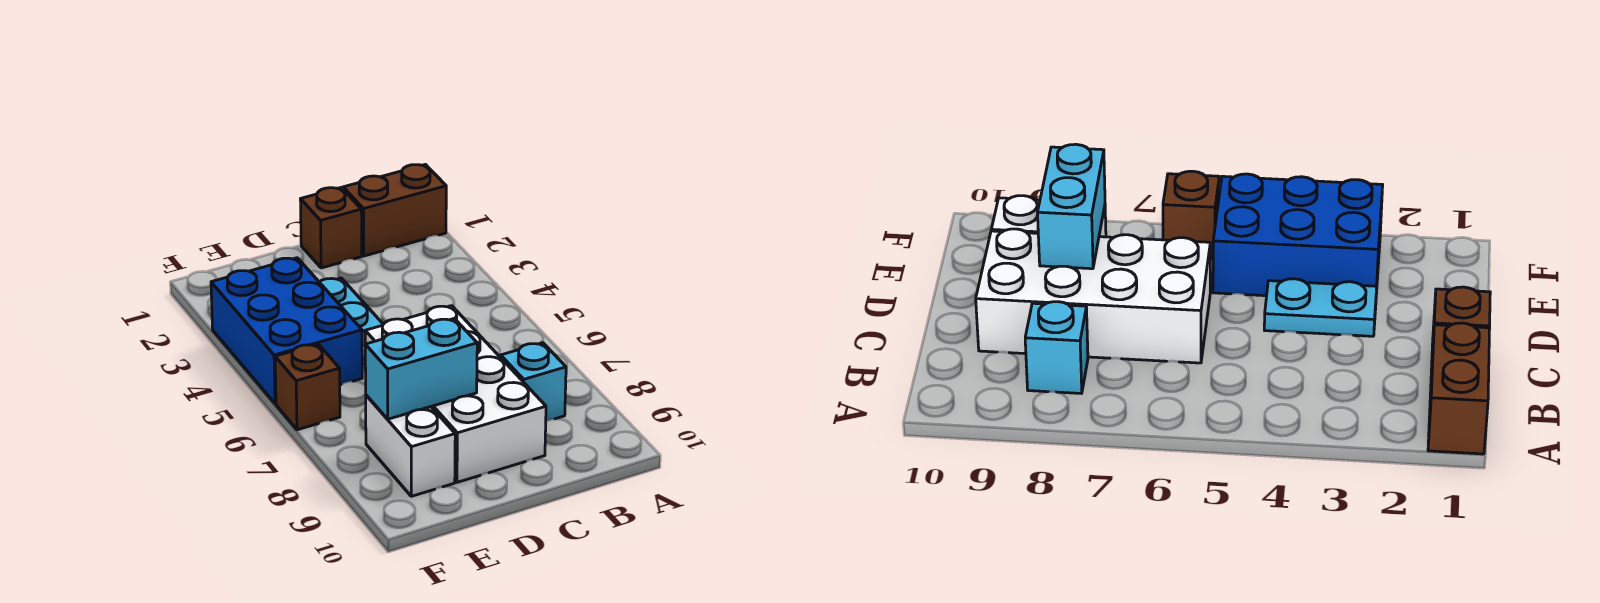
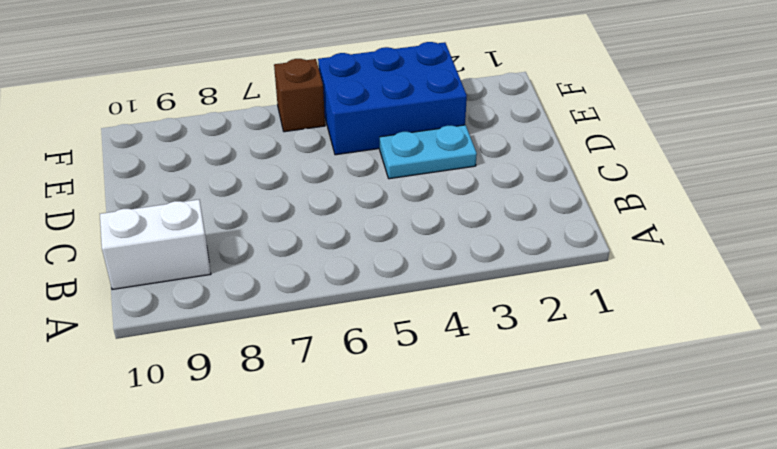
white 1x2 brick [100,200,211,290] -> white 1x2 brick moved to [366,395,455,496]
none -> brown 1x2 brick [343,165,446,256]
none -> cyan 1x1 brick [501,343,566,421]

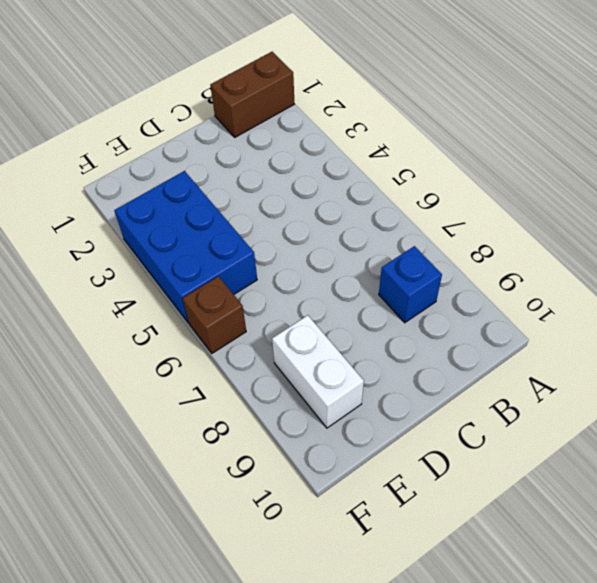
blue 1x1 brick [379,246,442,323] -> cyan 1x1 brick [501,343,566,421]
none -> brown 1x1 brick [300,188,362,268]
none -> white 2x4 brick [365,306,546,482]

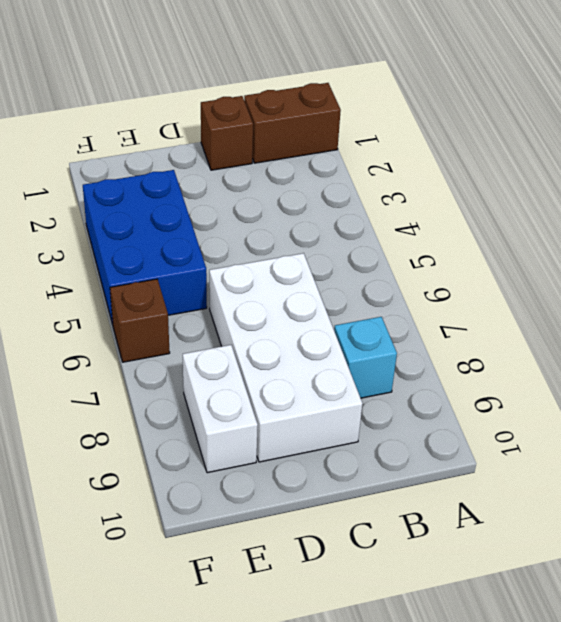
none -> cyan 1x2 plate [320,278,383,347]
none -> cyan 1x2 brick [365,318,477,419]

